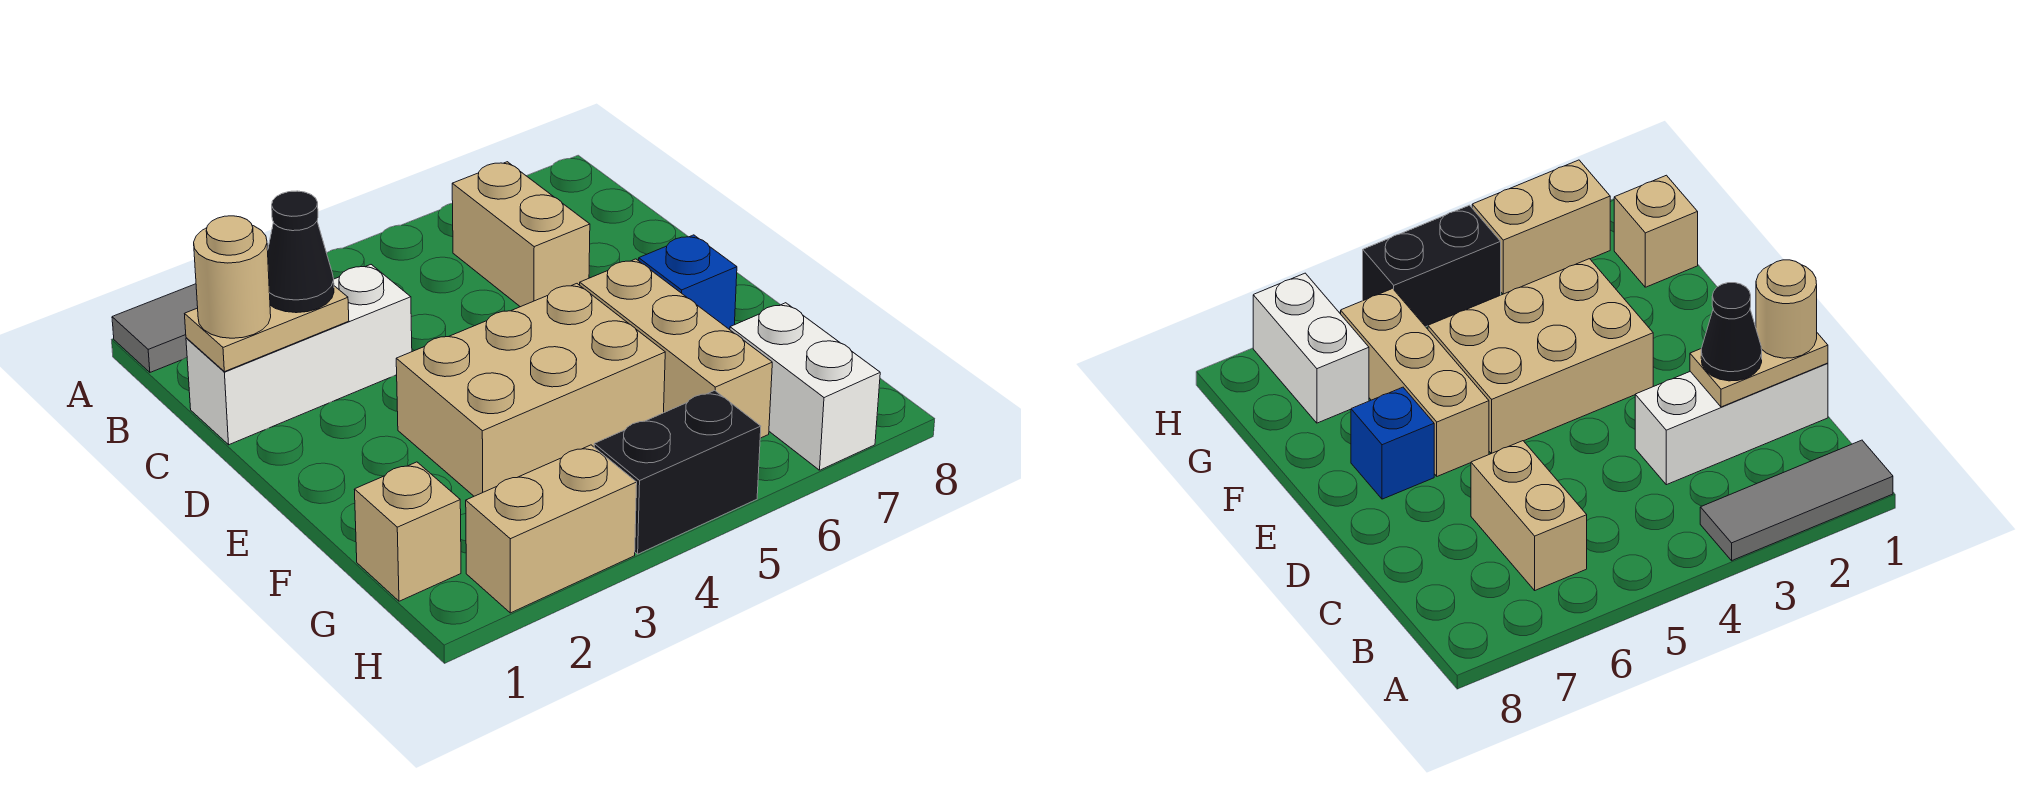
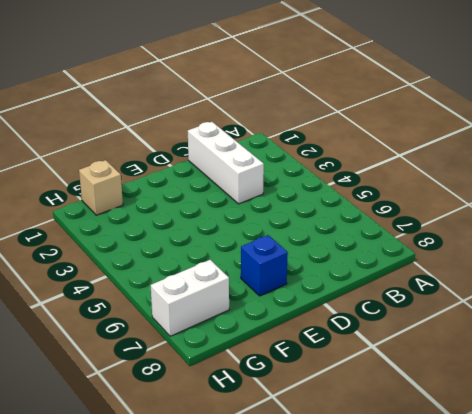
none -> grey 1x3 tile [112,284,198,372]
none -> tan 1x2 brick [452,162,590,307]
none -> tan 2x3 brick [396,284,665,496]

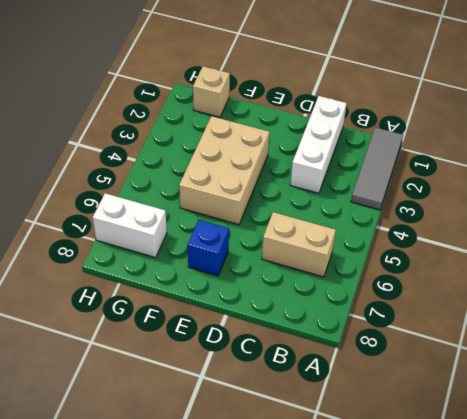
none -> tan 1x3 brick [580,259,772,438]
none -> tan 1x2 brick [466,445,637,613]
none -> black 1x2 brick [594,390,761,554]

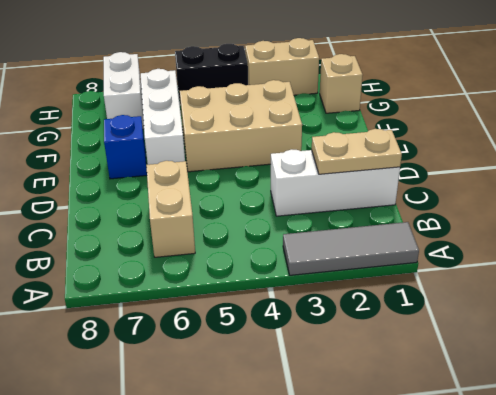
white 1x3 brick [141,69,185,165] -> tan 1x3 brick [580,259,772,438]
none -> tan 1x1 round brick [194,216,271,338]
none -> black 1x1 cone [268,191,334,313]

